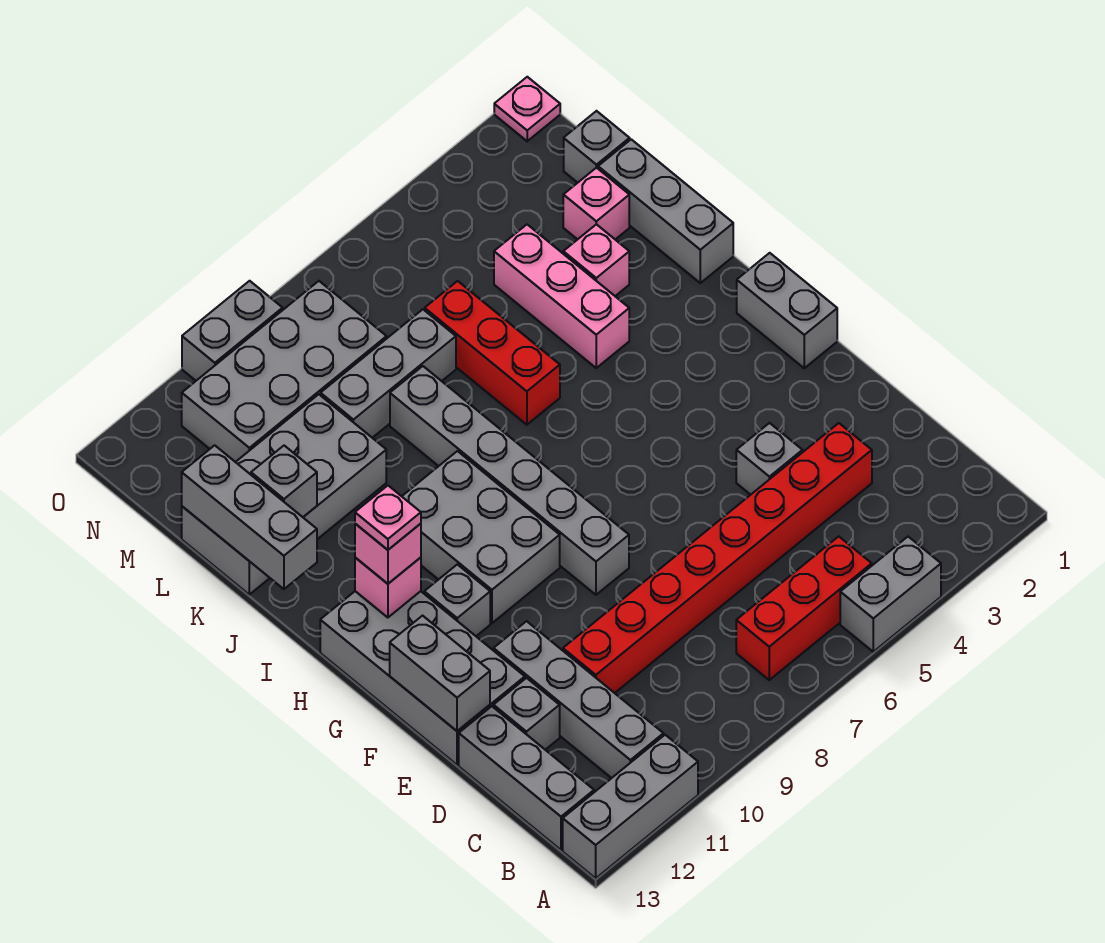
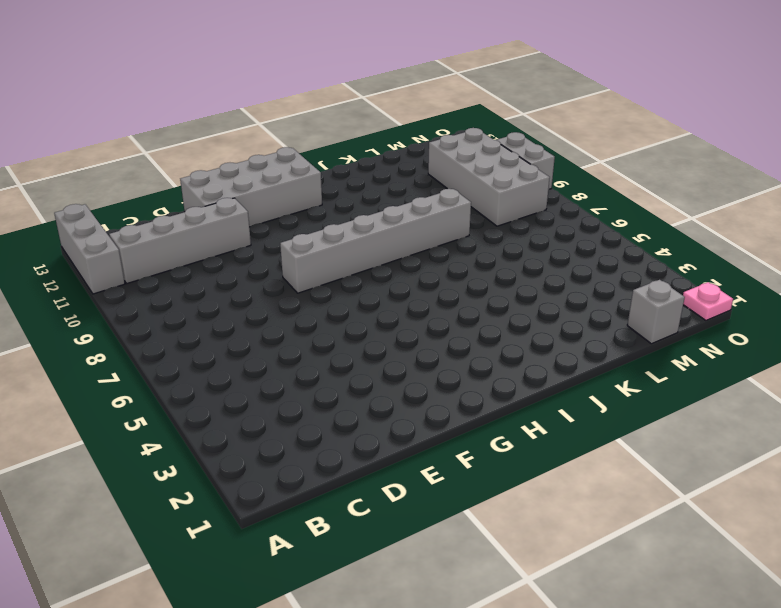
none -> grey 1x2 brick [840,537,941,652]
none -> red 1x3 brick [736,536,872,680]
none -> grey 1x3 brick [459,706,594,850]
none -> red 1x8 brick [563,423,872,693]

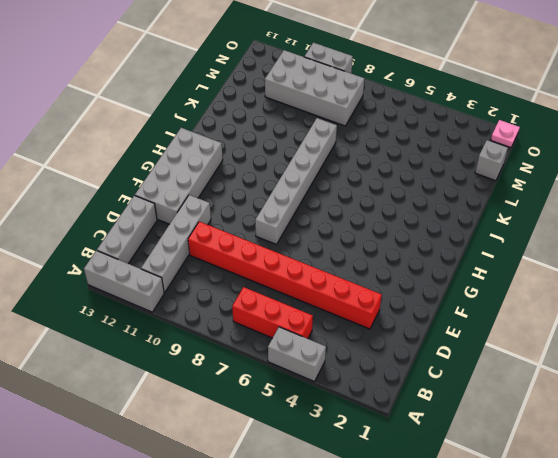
none -> grey 1x1 brick [493,678,560,750]
none -> grey 1x1 brick [736,423,803,495]
none -> grey 1x2 brick [737,253,837,368]
none -> grey 2x3 brick [402,451,560,623]

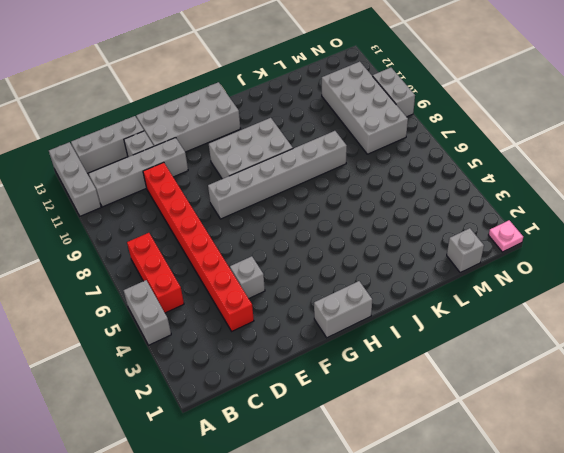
none -> grey 1x1 brick [424,564,490,636]
none -> grey 1x3 brick [598,139,733,283]
none -> pink 1x3 brick [494,224,629,368]
none -> red 1x3 brick [425,281,560,425]

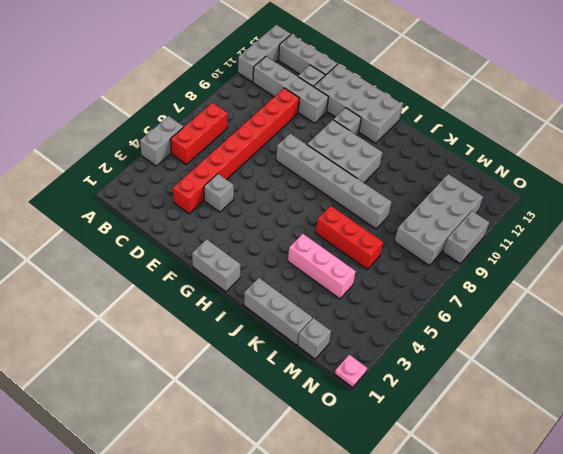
none -> pink 1x1 brick [563,224,629,296]
none -> grey 2x4 brick [182,394,386,594]
none -> pink 1x1 brick [563,168,629,240]
none -> grey 1x3 brick [321,309,456,438]

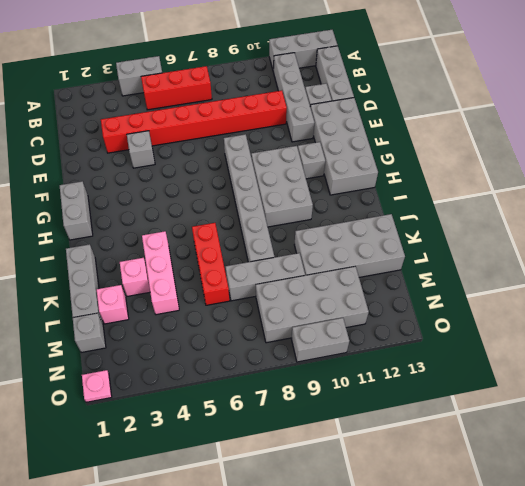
none -> grey 1x2 brick [390,616,490,731]
none -> pink 1x1 brick [355,557,421,618]
none -> grey 1x3 brick [182,445,317,589]
none -> grey 1x1 brick [251,446,317,517]

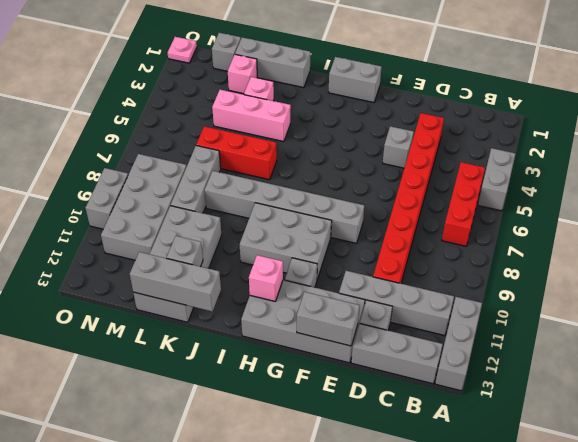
none -> pink 1x1 brick [355,524,421,584]
none -> pink 1x1 plate [355,486,421,550]

